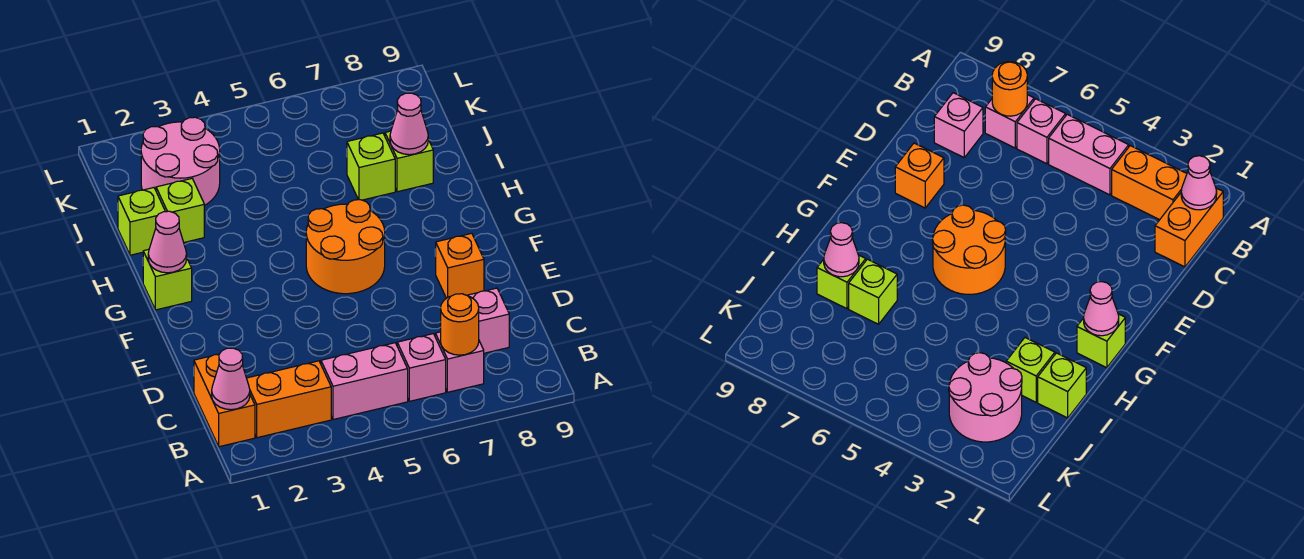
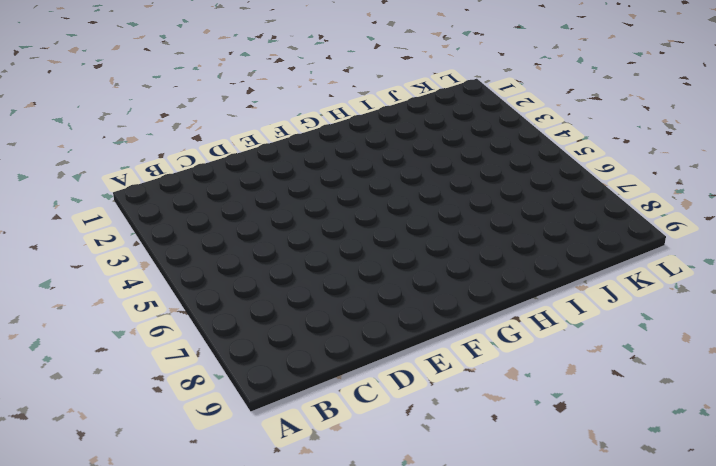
none -> orange 1x2 brick [194,354,255,447]
none -> orange 1x2 brick [247,361,331,438]
none -> pink 1x2 brick [321,343,408,420]

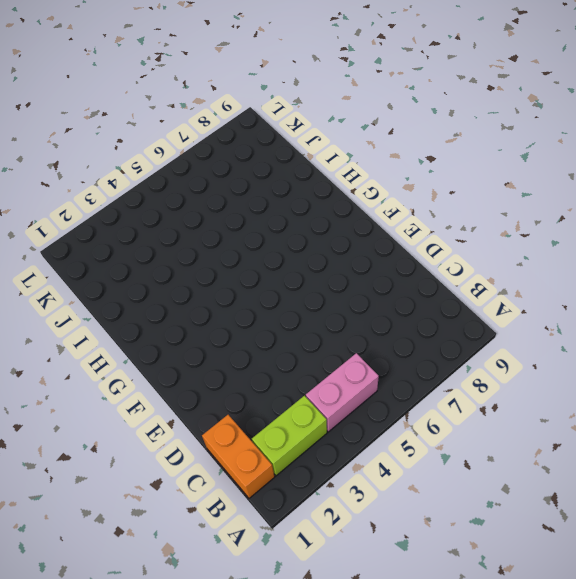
lime 1x2 brick [252,396,327,476] -> orange 1x2 brick [247,361,331,438]
none -> pink 1x1 brick [397,334,446,401]
none -> pink 1x1 brick [435,332,484,392]
none -> pink 1x1 brick [467,288,509,353]

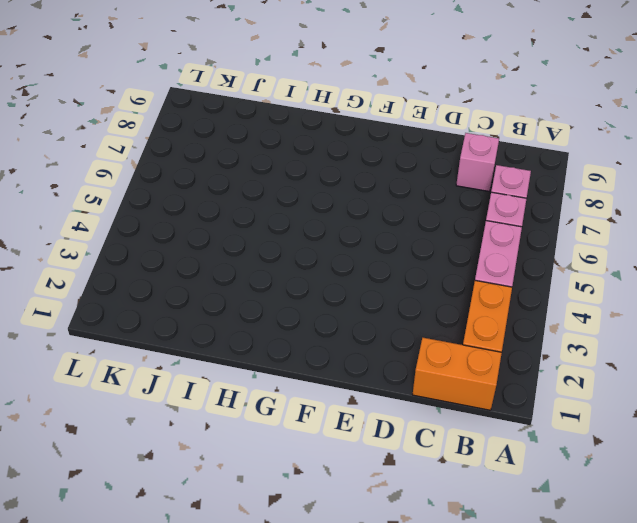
none -> orange 1x1 brick [435,233,484,298]
none -> orange 2x2 round brick [306,200,385,294]
none -> lime 1x1 brick [143,249,192,310]

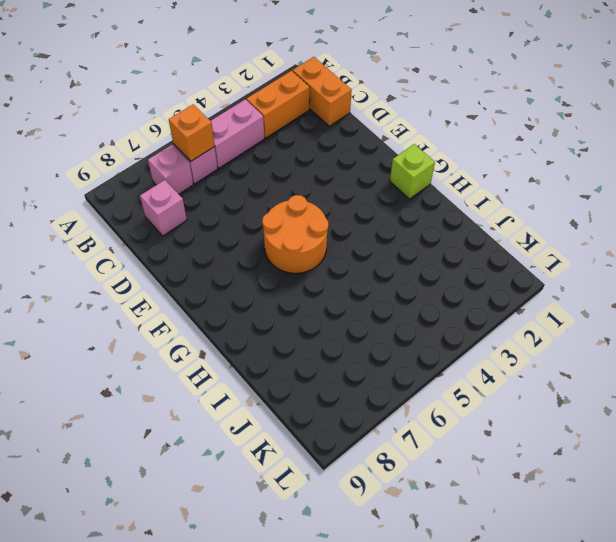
orange 1x1 brick [169,104,215,161] -> orange 1x1 brick moved to [435,233,484,298]
none -> lime 1x1 brick [118,188,165,255]
none -> lime 1x1 brick [156,179,204,242]
none -> lime 1x1 brick [347,133,395,200]

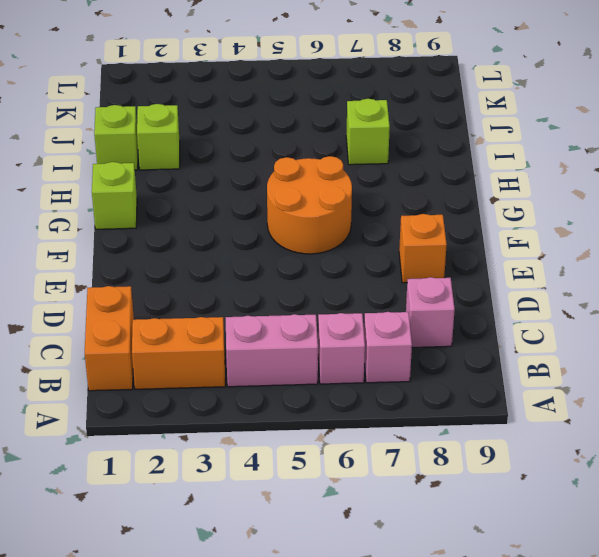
none -> lime 1x1 brick [385,131,433,192]
none -> pink 2x2 round brick [141,117,220,205]
none -> pink 1x1 cone [212,348,250,410]

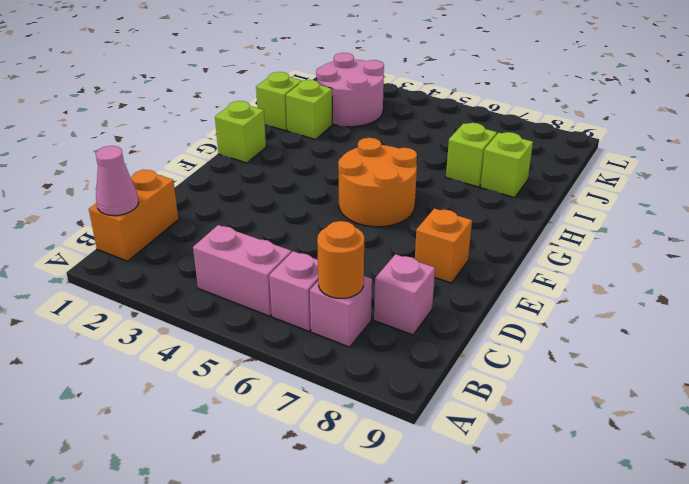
none -> orange 1x2 brick [247,361,331,438]
none -> pink 1x1 cone [148,211,187,273]
none -> pink 1x1 cone [390,93,428,155]

